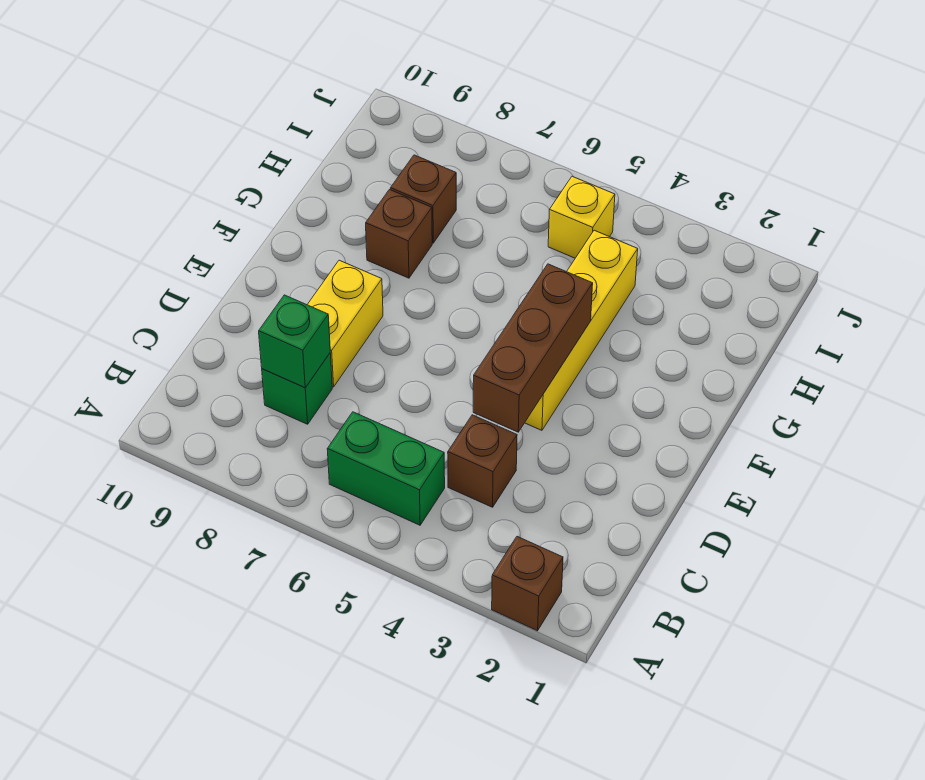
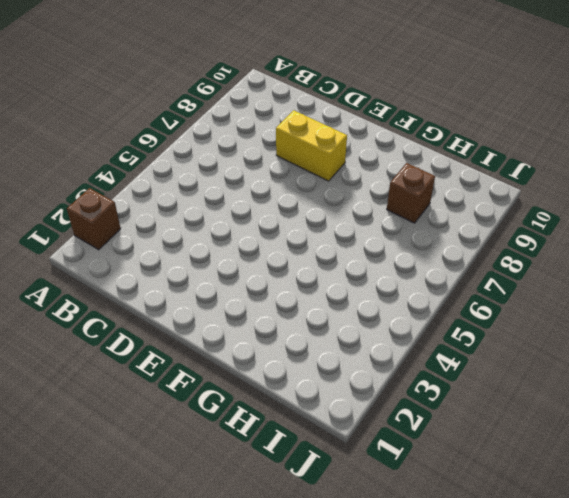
none -> green 1x2 brick [327,412,445,525]
none -> brown 1x1 brick [448,415,517,507]

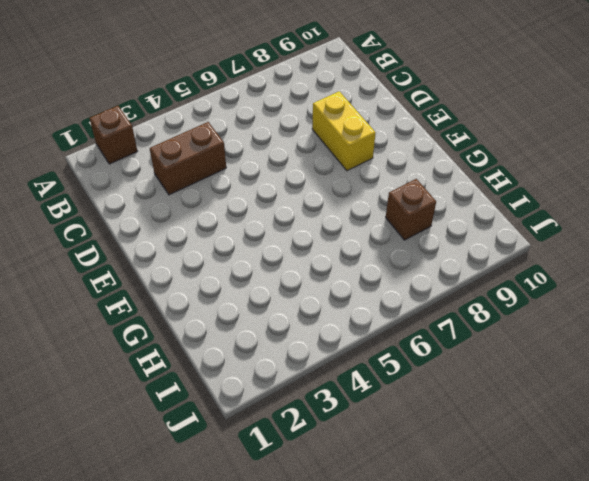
brown 1x2 brick [150,122,226,195] -> brown 1x1 brick [448,415,517,507]
none -> green 1x2 brick [327,412,445,525]
none -> green 1x1 brick [262,353,332,424]

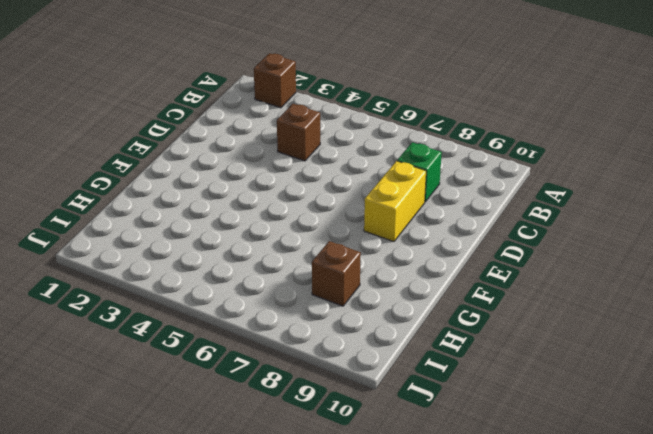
none -> green 1x2 brick [327,412,445,525]
none -> yellow 1x4 brick [525,230,638,430]

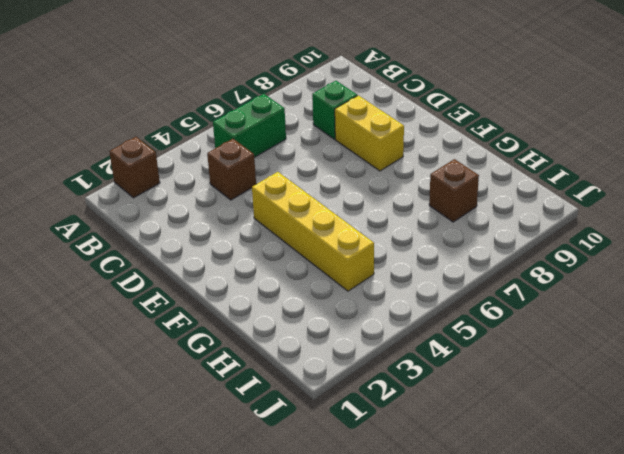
none -> brown 1x1 brick [366,190,432,278]
none -> yellow 1x1 brick [548,176,615,258]

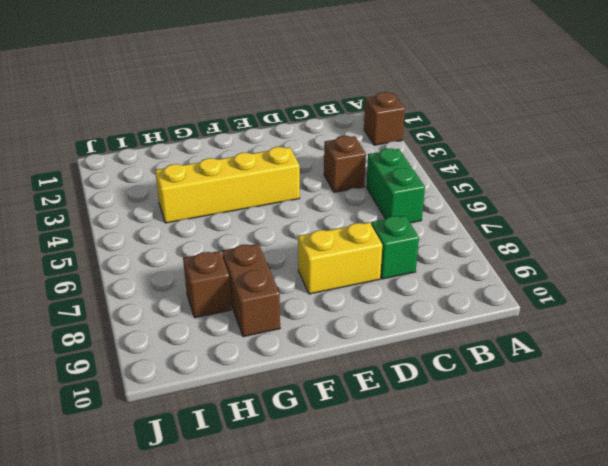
brown 1x2 brick [222,244,280,337] -> brown 1x1 brick [366,190,432,278]
none -> yellow 1x1 brick [548,176,615,258]
none -> green 1x1 brick [259,295,330,388]

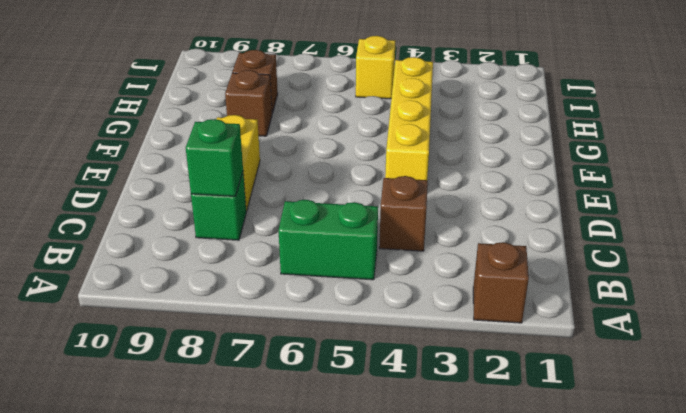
none -> brown 1x3 brick [473,264,593,432]

